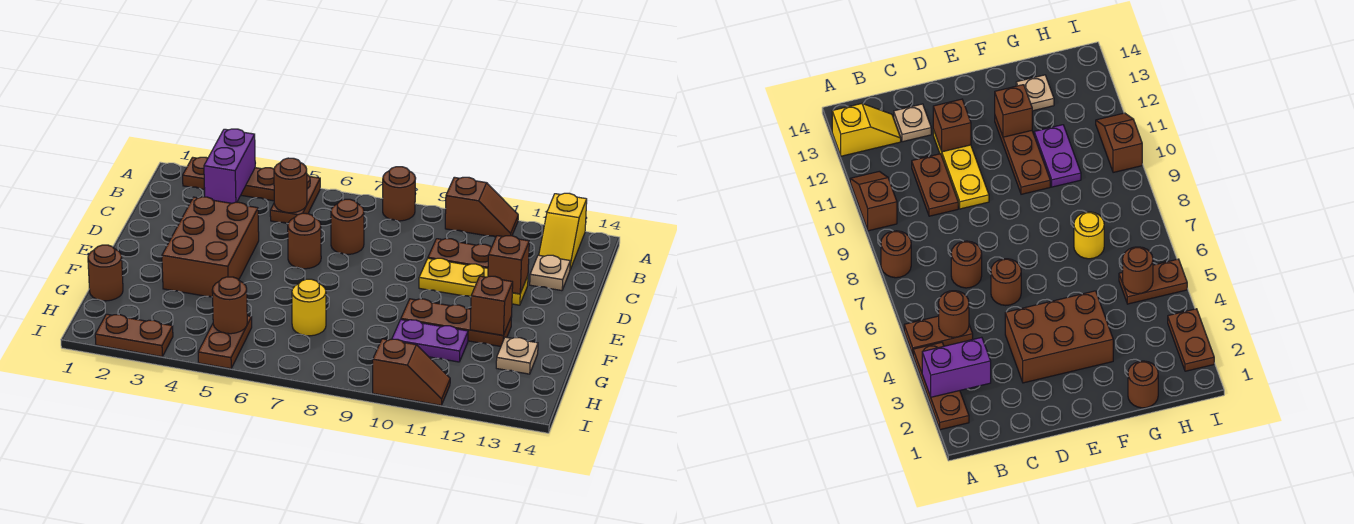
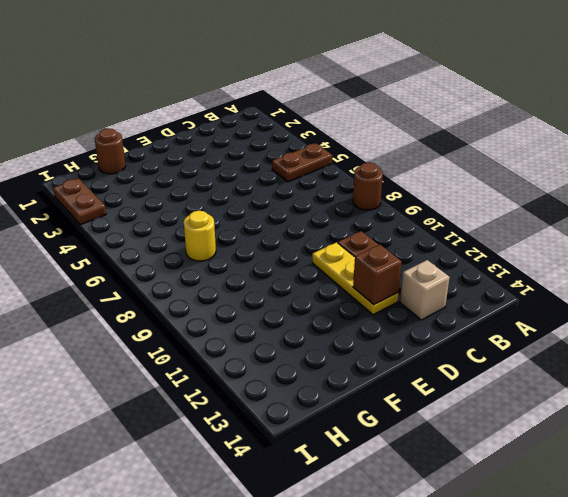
tan 1x1 brick [400,260,450,320] -> tan 1x1 plate [530,255,570,291]
none -> brown 1x3 plate [183,157,274,201]
none -> brown 1x2 slope [445,177,518,237]
none -> yellow 1x2 slope [539,193,587,269]

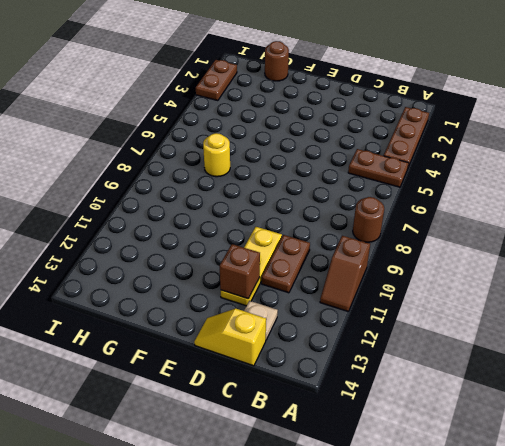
yellow 1x2 slope [194,309,266,366] -> yellow 1x2 slope moved to [539,193,587,269]
none -> brown 1x1 round brick [331,199,364,254]
none -> brown 2x3 brick [162,197,259,297]
none -> brown 1x1 round brick [288,213,321,269]

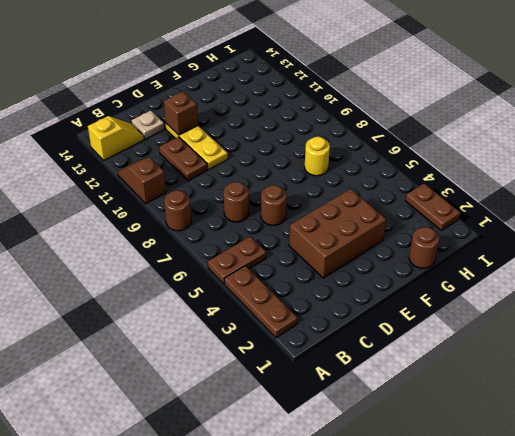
none -> brown 1x3 plate [401,299,512,346]
none -> purple 1x2 plate [392,320,468,362]
none -> tan 1x1 plate [496,337,538,374]

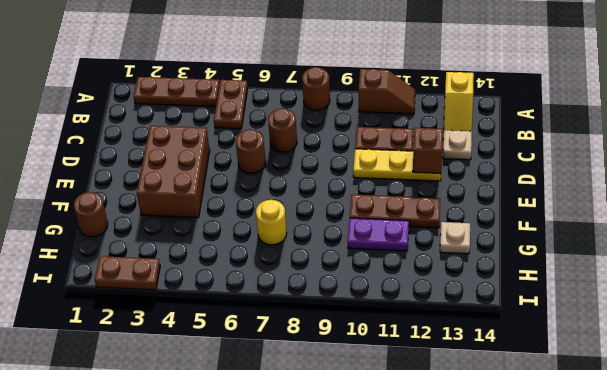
none -> brown 1x2 plate [198,316,252,369]
none -> brown 1x2 slope [373,339,450,405]
none -> purple 1x2 brick [204,129,255,203]

